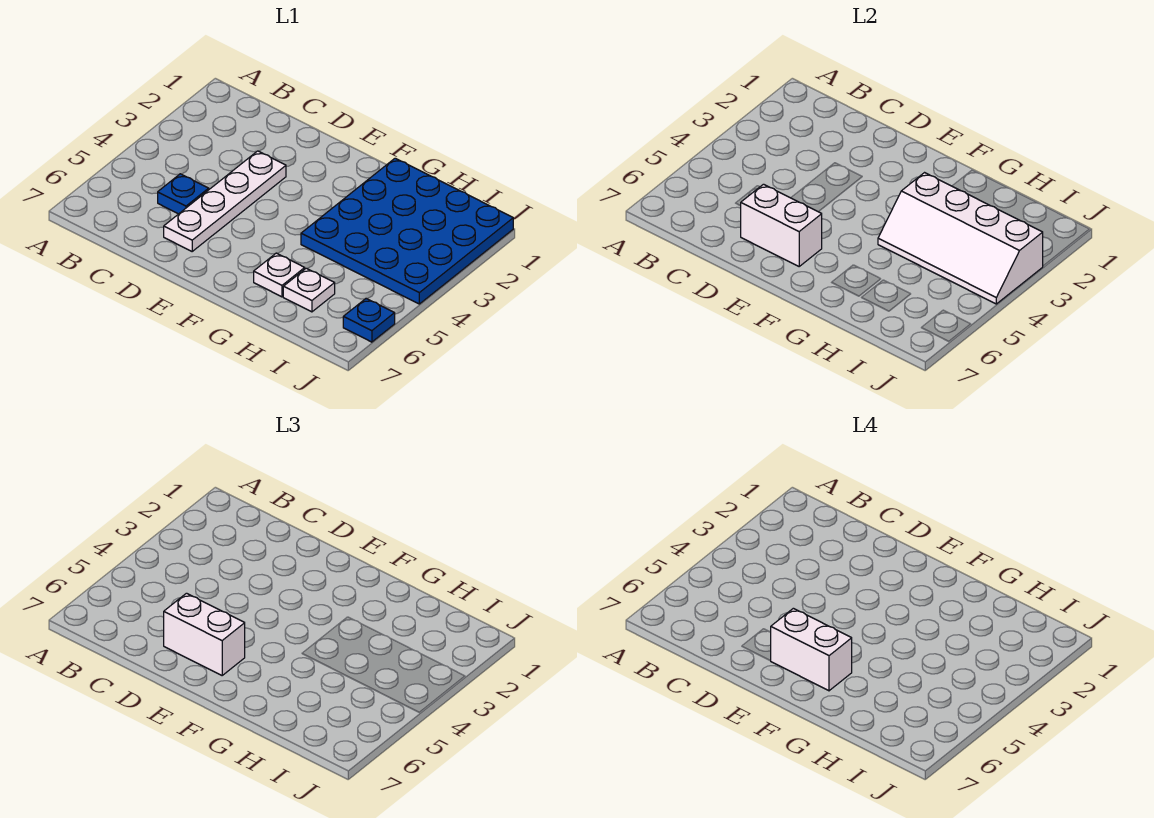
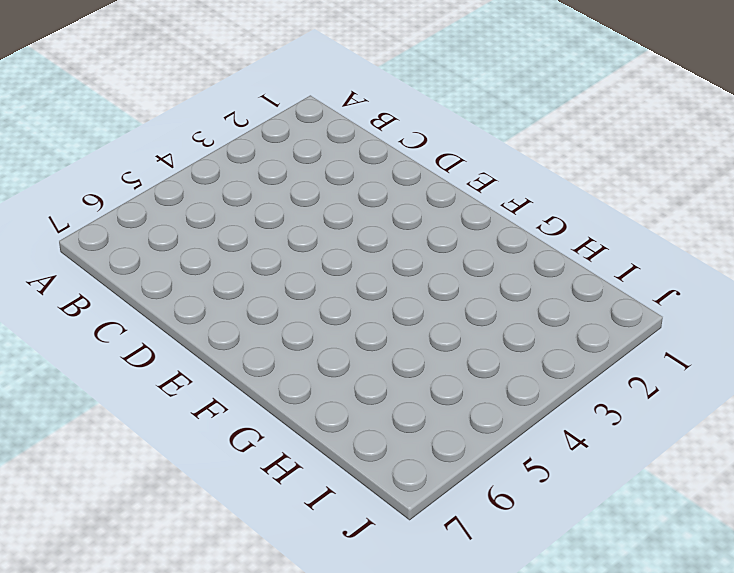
none -> blue 1x1 plate [158,174,209,214]
none -> white 1x4 plate [164,151,286,251]

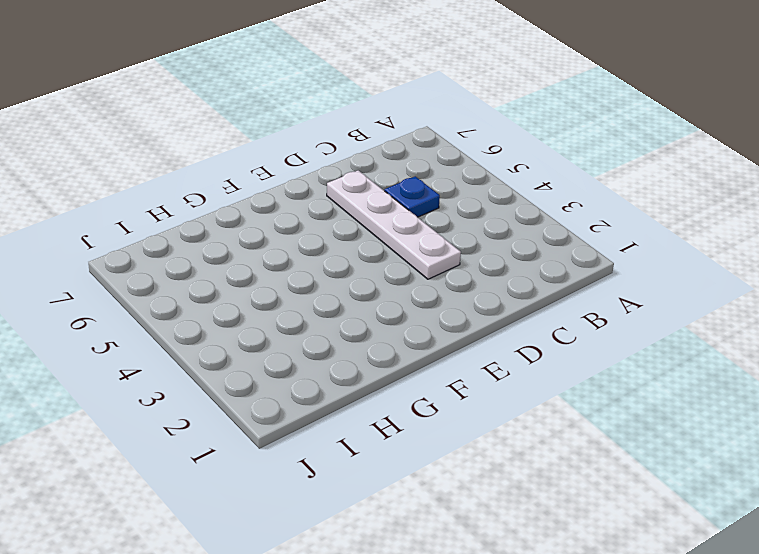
none -> blue 4x4 plate [301,158,513,304]
none -> white 1x1 plate [254,253,305,297]

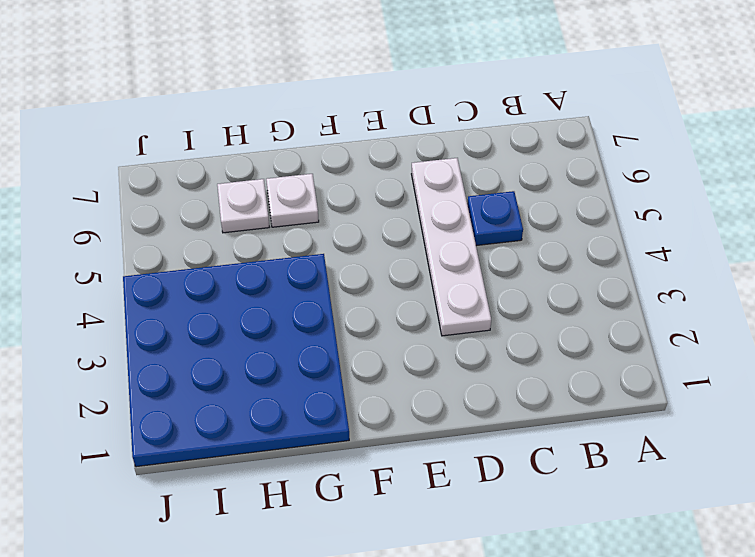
none -> blue 1x1 plate [343,299,395,342]
none -> white 1x2 brick [741,184,822,266]

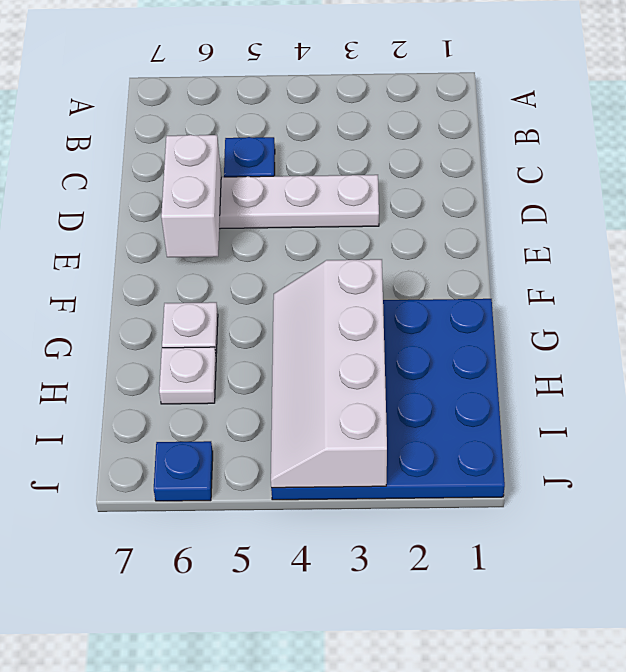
none -> white 1x2 brick [164,593,245,675]
none -> white 1x2 brick [771,608,852,691]

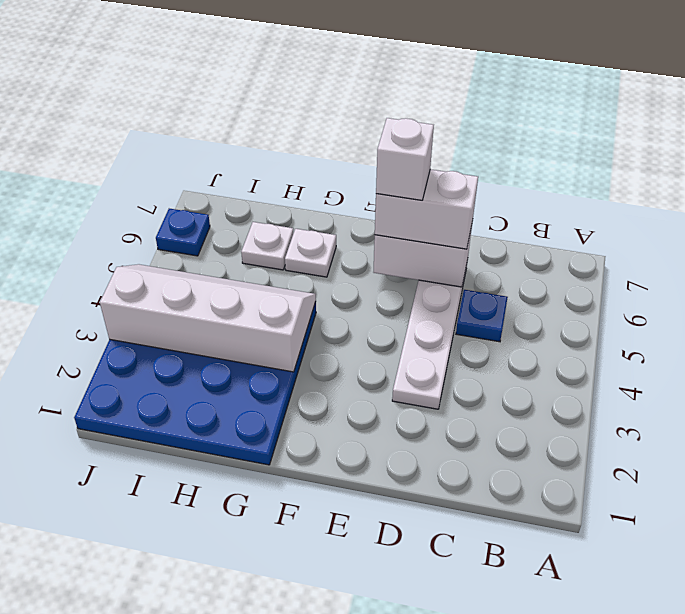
white 1x1 brick [376,118,434,200] -> white 1x2 brick [771,608,852,691]

